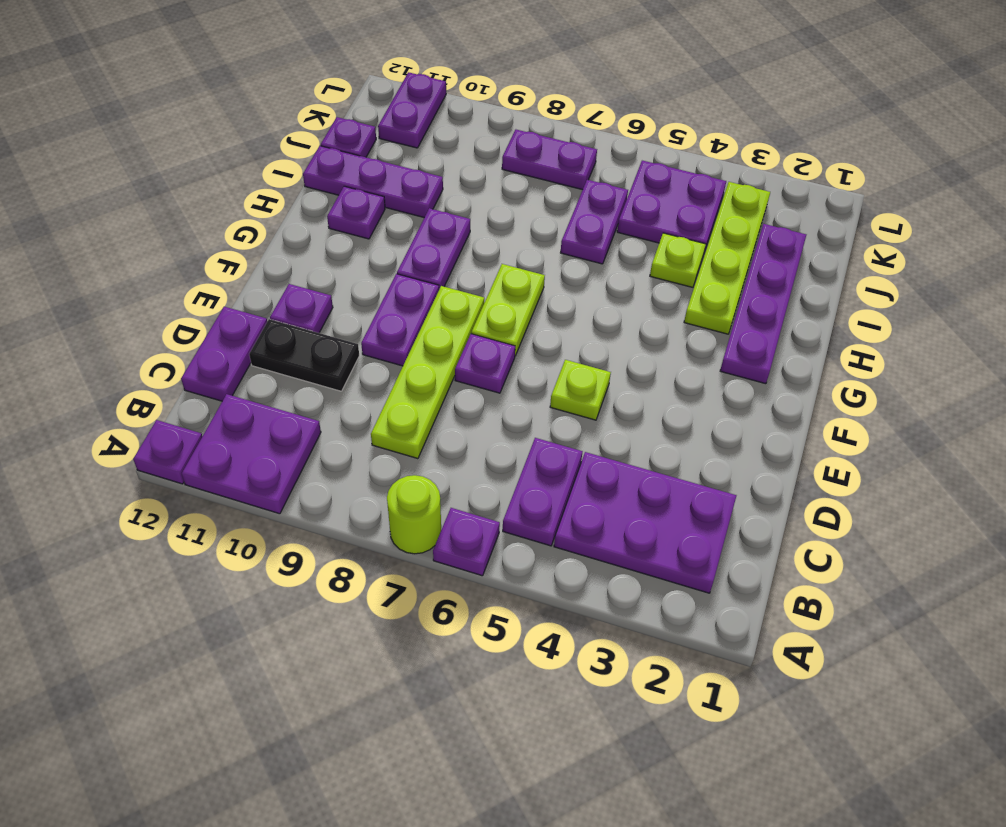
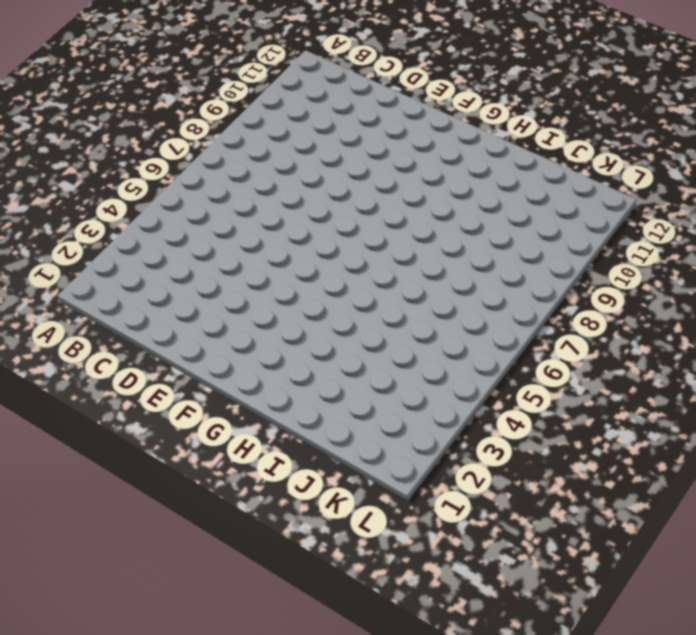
none -> purple 1x1 plate [433,508,500,576]
none -> lime 1x1 round brick [387,475,441,554]
none -> purple 2x2 plate [182,394,321,514]

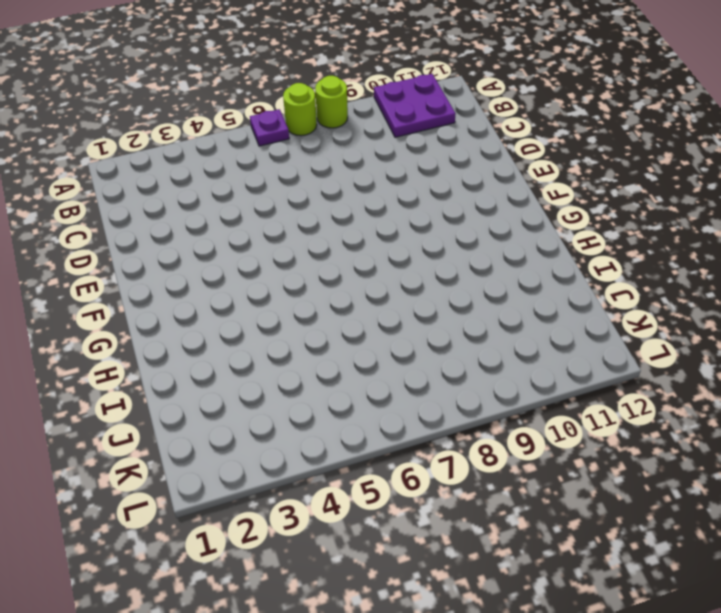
lime 1x1 round brick [315,76,348,128] -> none
none -> purple 1x1 plate [133,420,202,484]
none -> purple 2x3 plate [554,452,736,593]
none -> purple 1x2 plate [503,438,583,546]

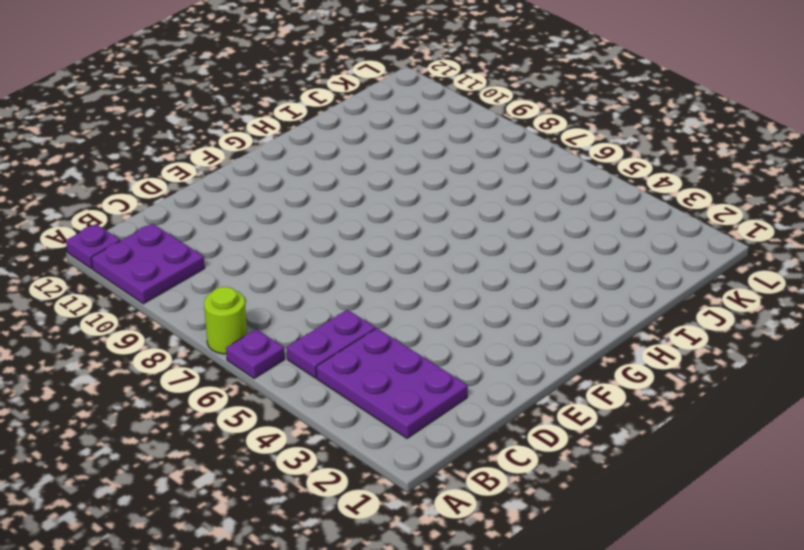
none -> lime 1x4 plate [371,286,484,459]
none -> purple 1x2 plate [181,307,267,401]
none -> black 1x2 plate [249,319,359,391]

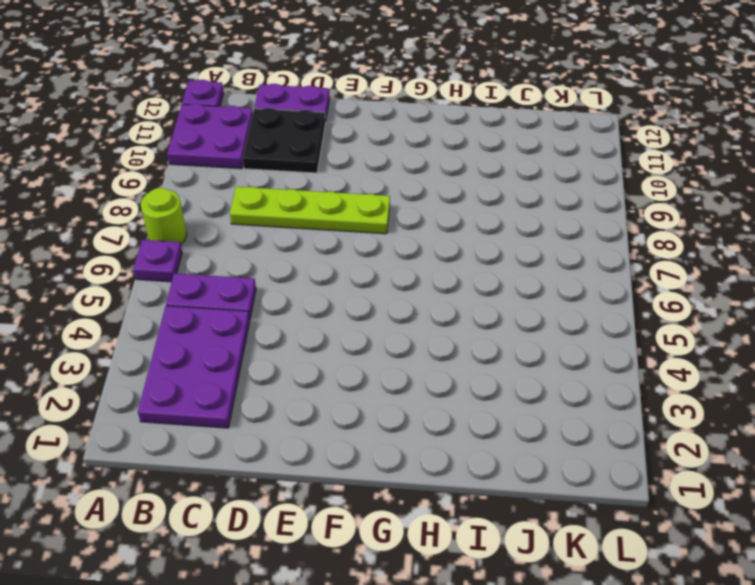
black 2x2 plate [243,108,326,173] -> black 1x2 plate [249,319,359,391]
none -> lime 1x1 plate [550,360,611,420]
none -> purple 1x1 plate [455,334,515,393]
none -> purple 1x2 plate [361,274,439,366]

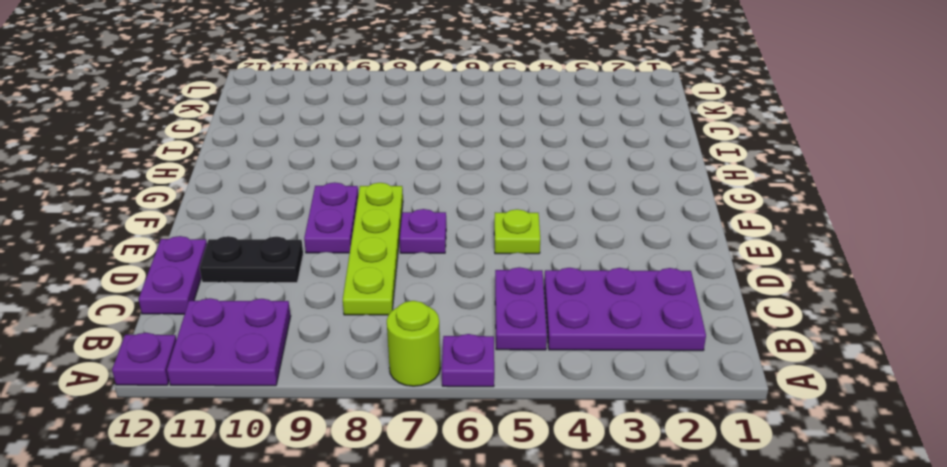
none -> purple 1x1 plate [270,284,333,333]
none -> lime 1x2 plate [471,264,545,356]
none -> purple 1x4 plate [720,224,806,384]

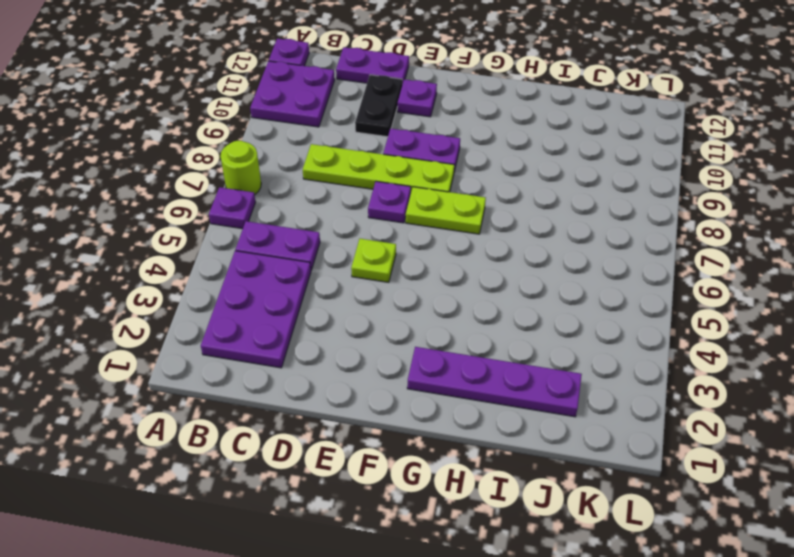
none -> purple 1x2 plate [397,208,470,289]
none -> lime 1x4 plate [684,182,770,334]
none -> purple 1x1 plate [327,186,385,239]

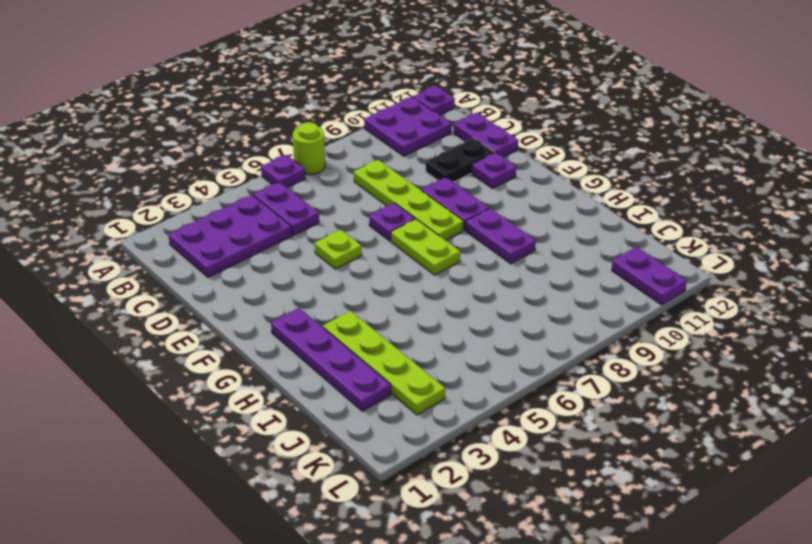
none -> purple 1x1 plate [327,186,385,239]
none -> lime 1x1 plate [650,233,706,287]
none -> purple 1x2 plate [561,180,628,264]

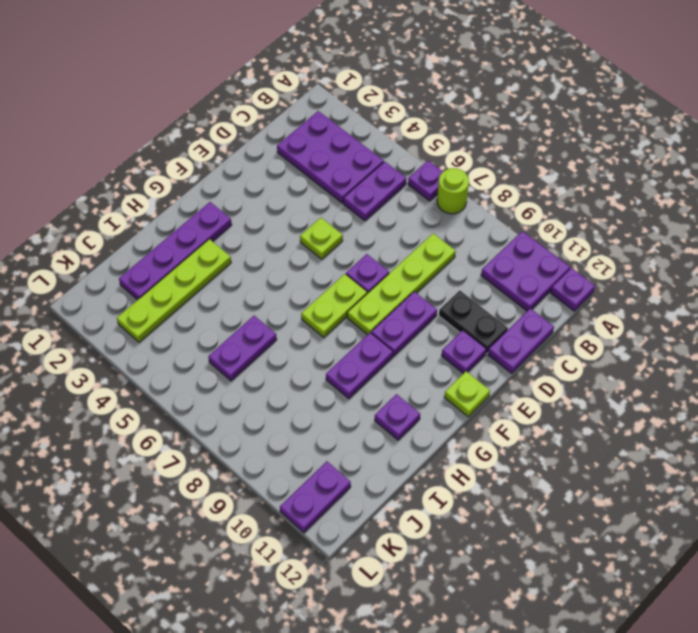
lime 1x1 plate [444,371,490,417] -> lime 1x1 plate moved to [650,233,706,287]
none -> purple 1x3 plate [303,146,443,218]
none -> purple 2x2 plate [617,161,726,252]
none -> purple 1x1 plate [321,117,376,157]

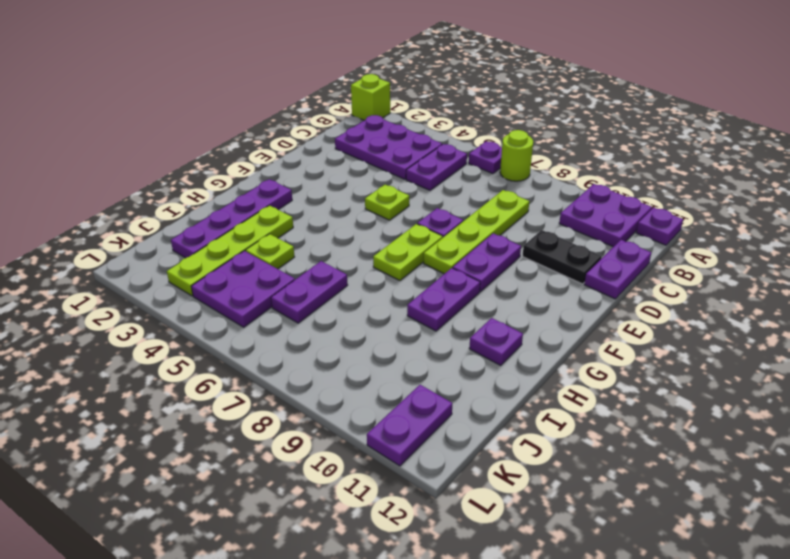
lime 1x1 brick [351,74,390,120] -> none
none -> purple 1x1 plate [270,284,333,333]
none -> purple 1x3 plate [303,146,443,218]
none -> purple 1x1 plate [321,117,376,157]

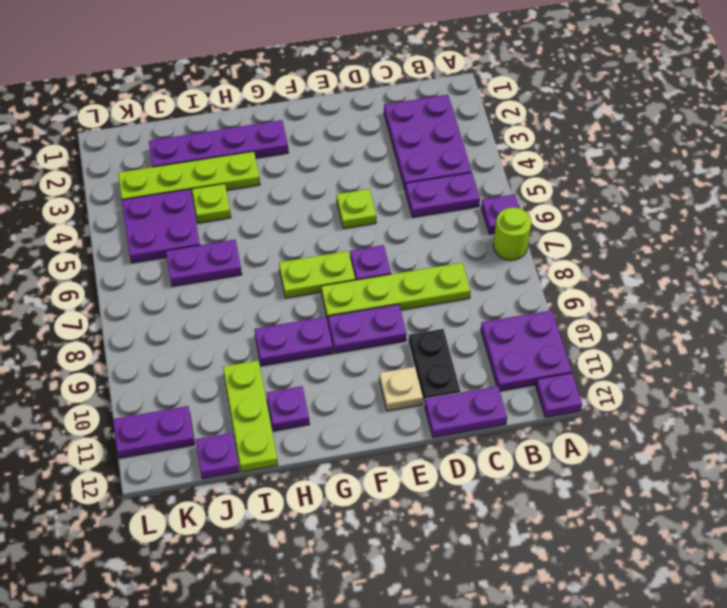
tan 1x1 plate [379,367,423,411] -> purple 1x1 plate [270,284,333,333]
lime 1x3 plate [223,361,278,472] -> purple 1x3 plate [303,146,443,218]
none -> purple 1x2 plate [502,130,597,190]

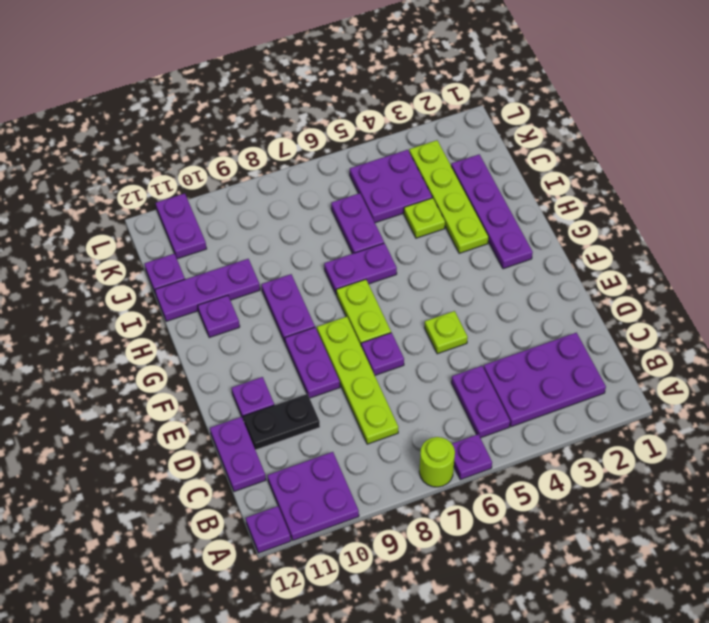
purple 1x2 plate [324,243,397,295] -> purple 1x2 plate moved to [502,130,597,190]

